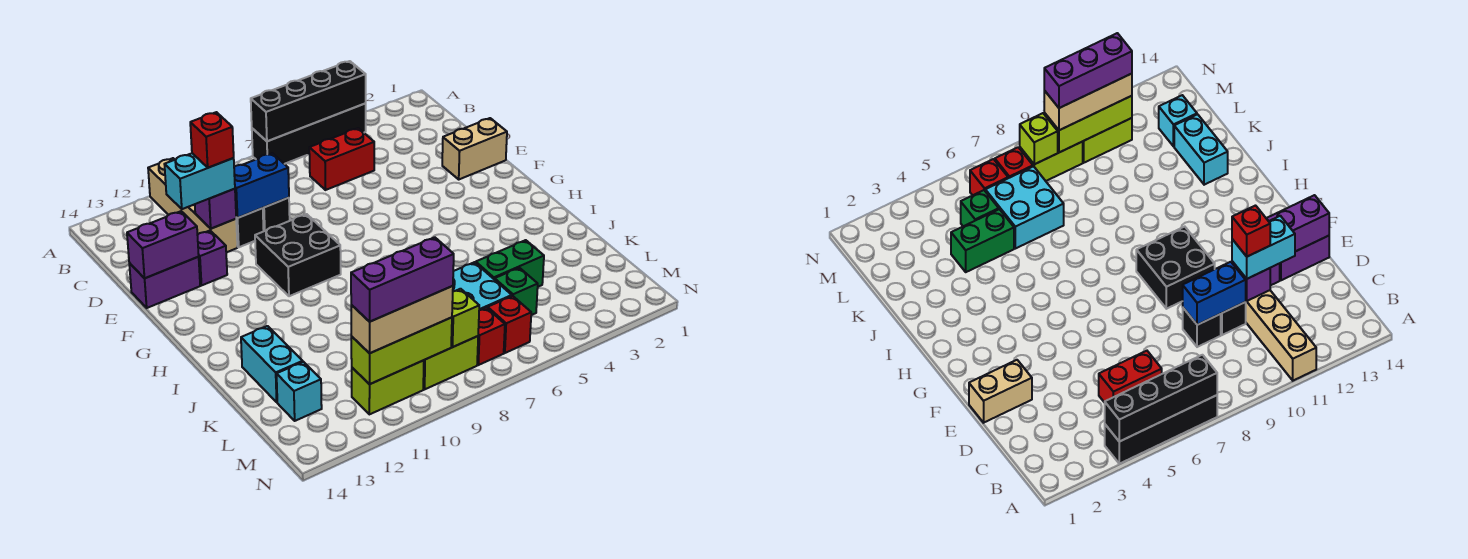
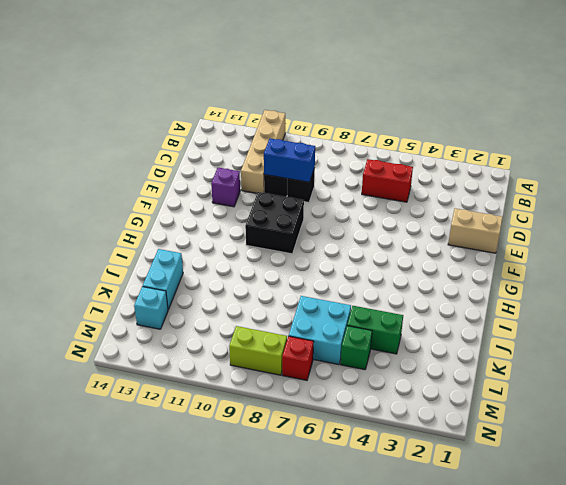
none -> black 1x4 brick [252,103,366,164]
none -> purple 1x2 brick [129,257,200,308]
none -> red 1x1 brick [488,296,531,353]

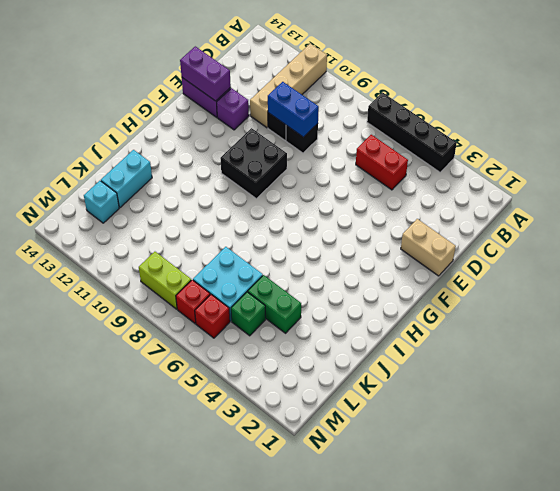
none -> lime 1x2 brick [352,360,424,414]
none -> black 1x4 brick [251,61,366,141]
none -> purple 1x1 brick [195,189,236,229]

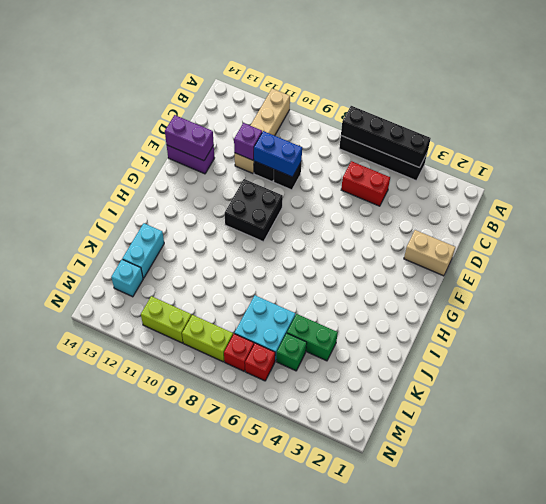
none -> purple 1x1 brick [198,231,227,285]
none -> lime 1x1 brick [451,289,479,347]
none -> lime 1x3 brick [351,317,452,384]

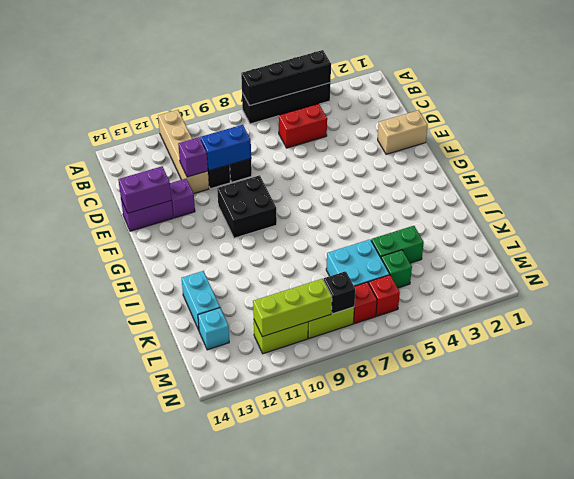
black 1x1 brick [324,271,355,314] -> lime 1x1 brick [451,289,479,347]
none -> cyan 1x2 brick [164,153,235,209]
none -> tan 1x3 brick [351,286,453,353]
none -> red 1x1 brick [190,112,234,168]

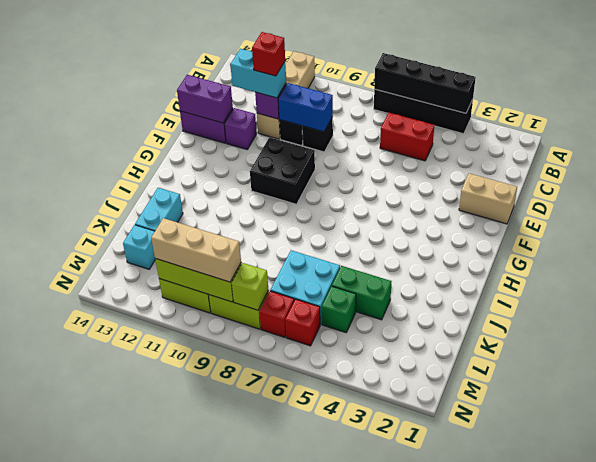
none -> purple 1x3 brick [351,237,454,322]

